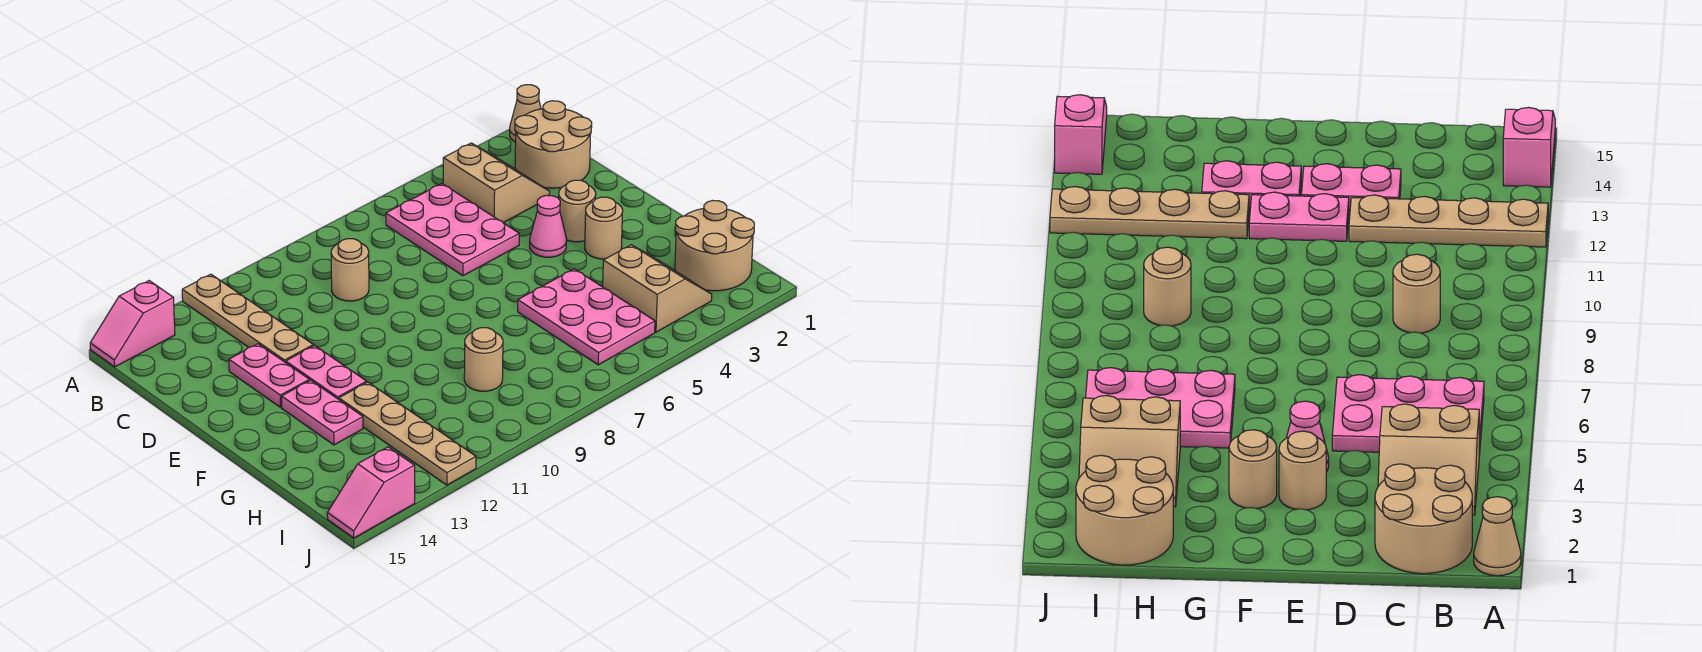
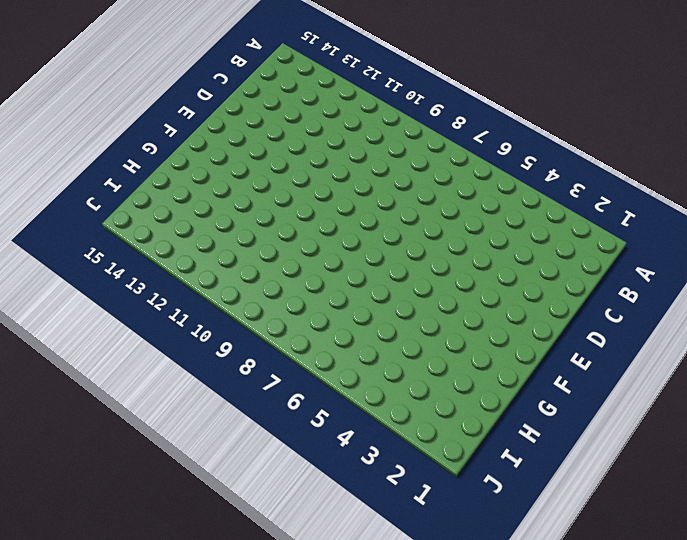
none -> tan 1x1 cone [510,85,541,142]
none -> tan 1x4 plate [182,274,313,363]
none -> pink 1x2 slope [90,281,175,367]

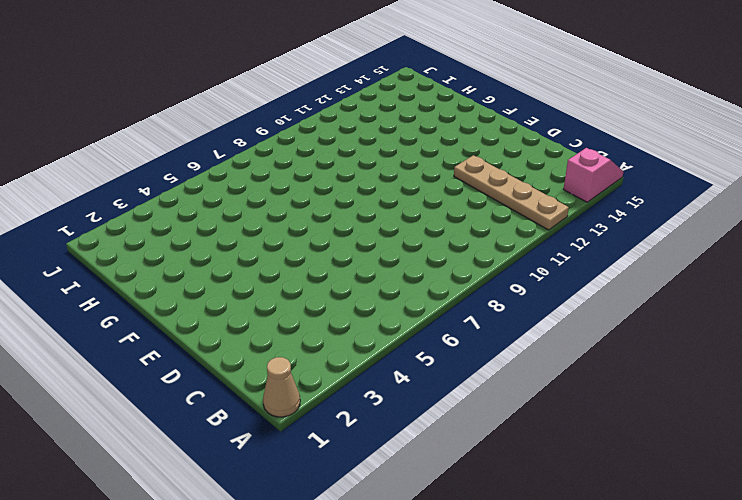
none -> tan 2x2 round brick [515,101,592,188]
none -> tan 2x2 slope [443,143,550,223]
none -> pink 2x3 plate [386,184,519,276]

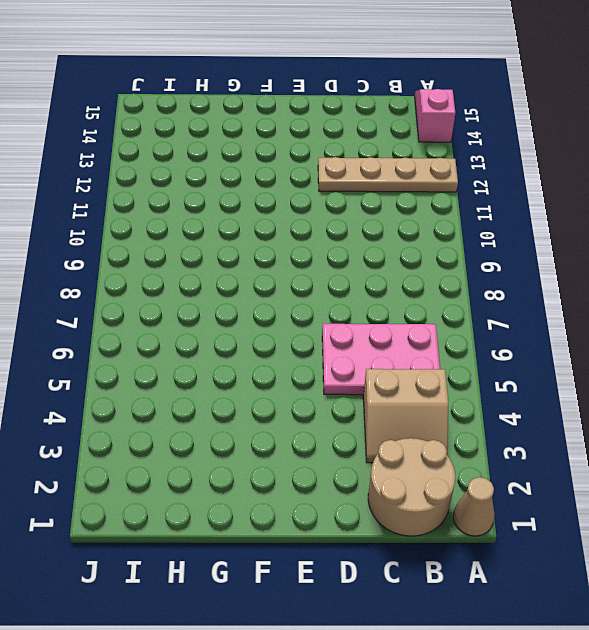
none -> tan 1x1 round brick [331,239,369,301]
none -> pink 1x2 plate [229,344,309,407]
none -> tan 1x1 round brick [559,180,596,242]

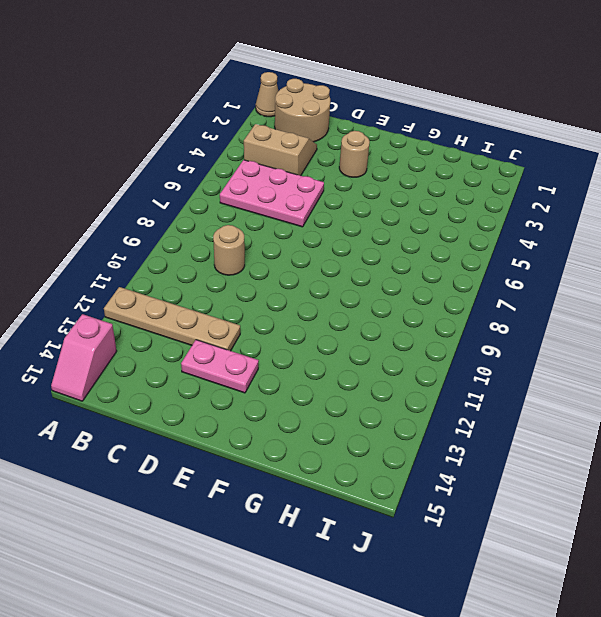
none -> pink 1x1 cone [530,195,567,257]
none -> pink 1x2 plate [286,346,367,399]
none -> tan 1x1 round brick [585,197,623,259]

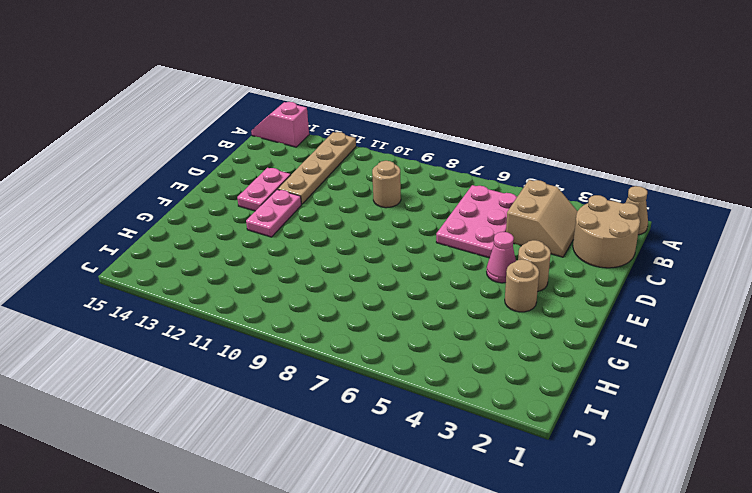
none -> pink 1x2 plate [281,380,363,445]
none -> pink 2x3 plate [518,269,655,365]
none -> tan 1x4 plate [339,382,476,485]

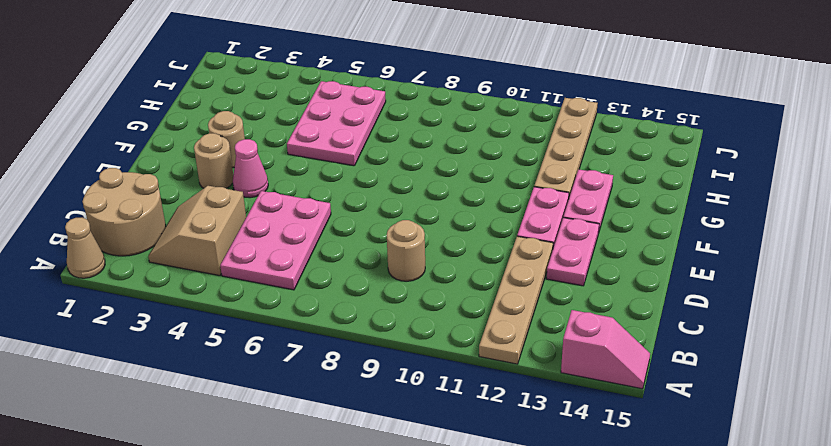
none -> tan 2x2 round brick [675,201,754,291]
none -> tan 2x2 slope [603,245,712,332]
none -> tan 1x1 round brick [464,328,503,391]

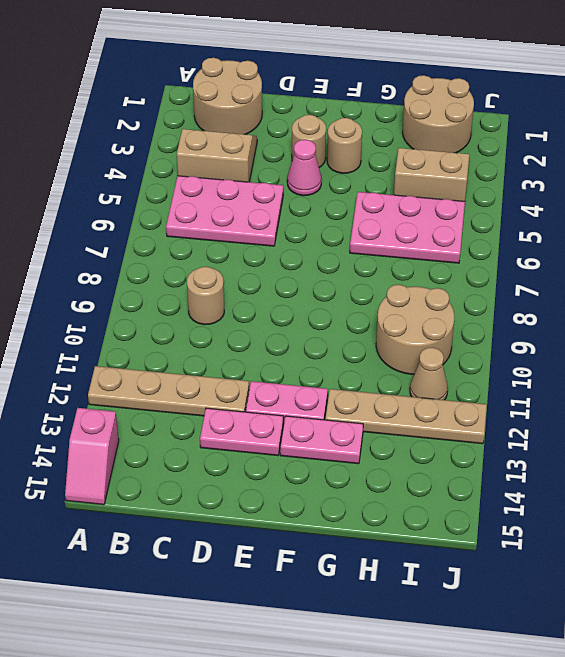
tan 2x2 round brick [376,285,454,374] -> tan 1x1 round brick [464,328,503,391]
tan 1x1 cone [410,348,448,400] -> tan 1x1 cone moved to [510,85,541,142]
none -> pink 1x2 slope [327,447,415,538]

